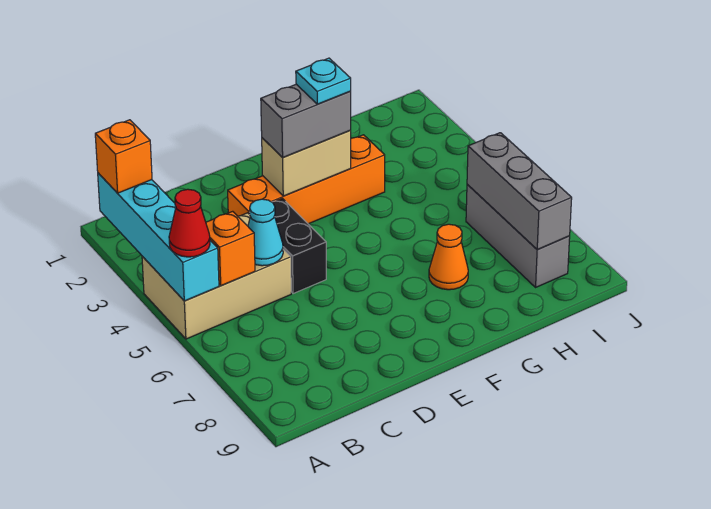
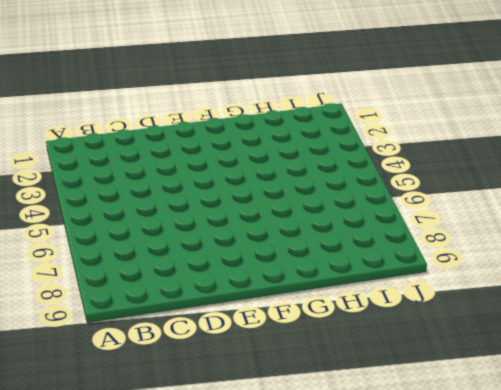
none -> tan 2x3 brick [142,213,291,339]
none -> orange 1x4 brick [228,135,385,224]
none -> black 1x2 brick [249,199,326,294]

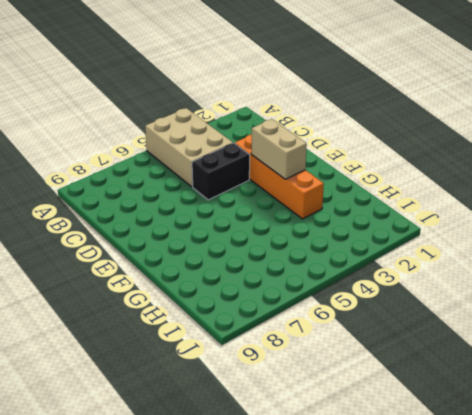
none -> orange 1x1 cone [429,224,468,290]
none -> grey 1x3 brick [466,185,570,287]
none -> cyan 1x4 brick [98,173,219,301]

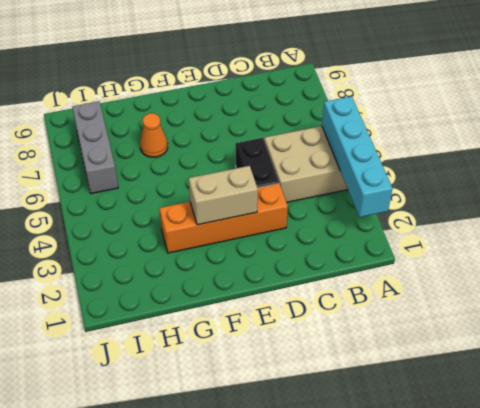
none -> orange 1x1 brick [206,211,255,285]
none -> cyan 1x1 cone [248,199,283,266]
none -> grey 1x3 brick [467,133,572,250]

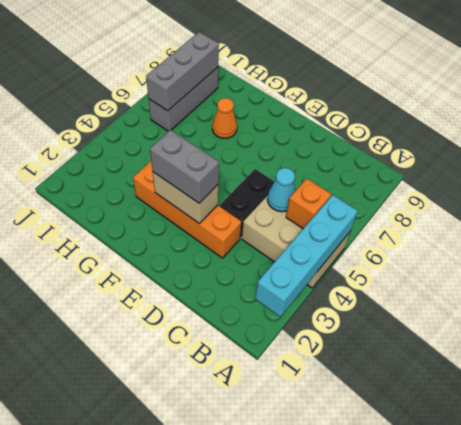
none -> orange 1x1 brick [95,120,152,193]
none -> red 1x1 cone [169,189,210,257]
none -> cyan 1x1 plate [296,58,351,104]

